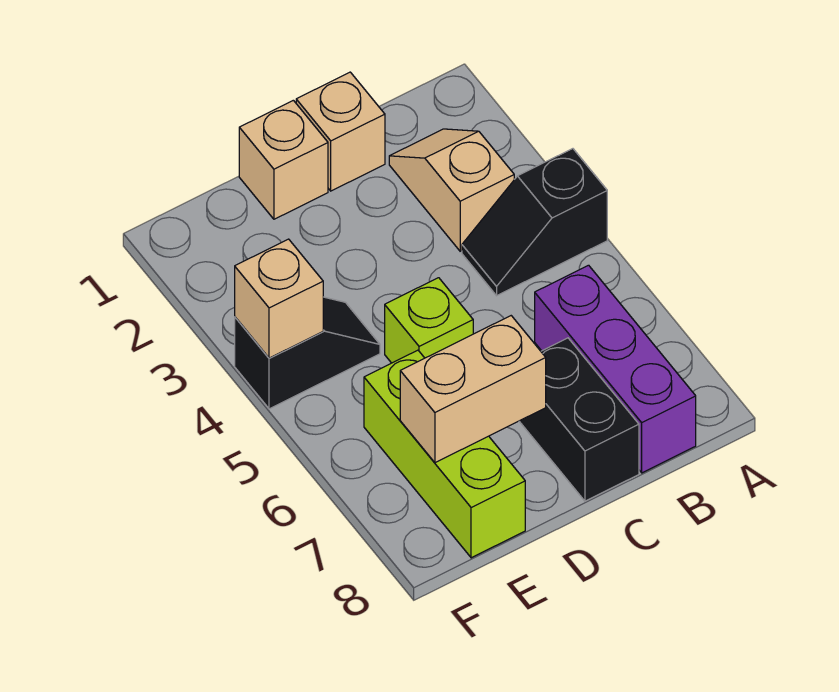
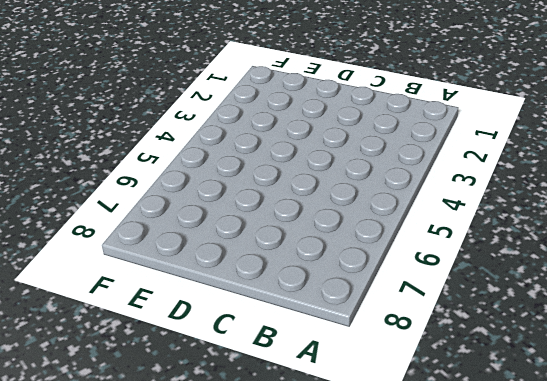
none -> black 1x2 slope [462,149,607,296]
none -> tan 1x2 slope [389,129,514,251]

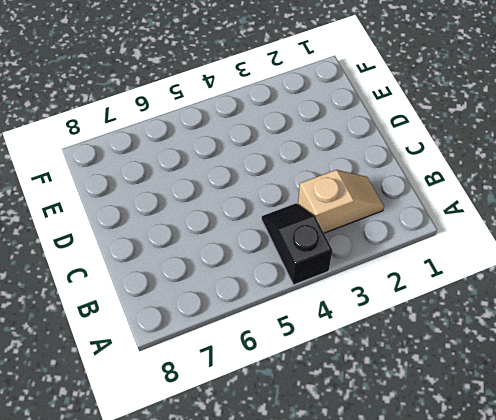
none -> purple 1x3 brick [535,265,696,473]
none -> tan 1x1 brick [296,72,385,191]

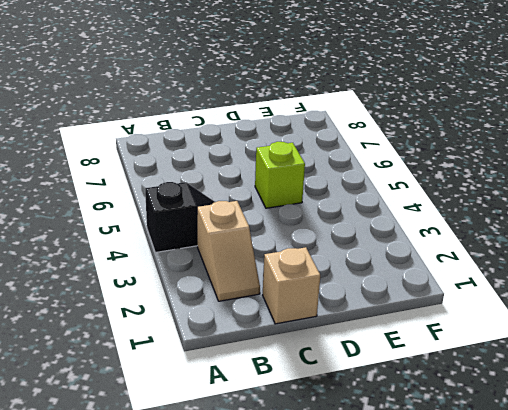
none -> purple 1x3 brick [535,265,696,473]
none -> black 1x2 brick [519,338,639,501]

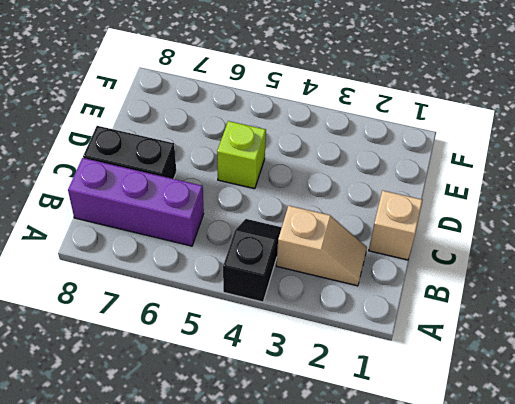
none -> tan 1x1 brick [239,100,328,219]
none -> black 1x2 slope [235,297,380,409]

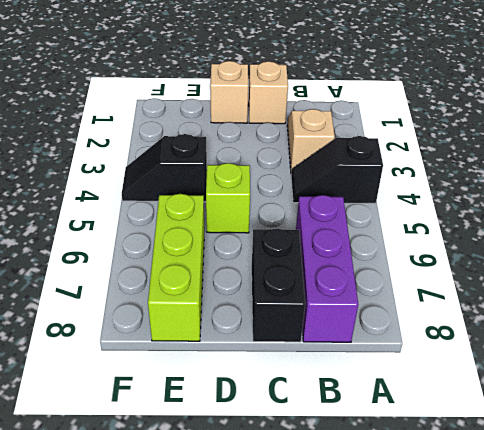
black 1x2 slope [122,134,207,202] -> black 1x2 slope turned to [235,297,380,409]
none -> tan 1x2 brick [400,316,546,463]
none -> tan 1x1 brick [235,239,323,358]

